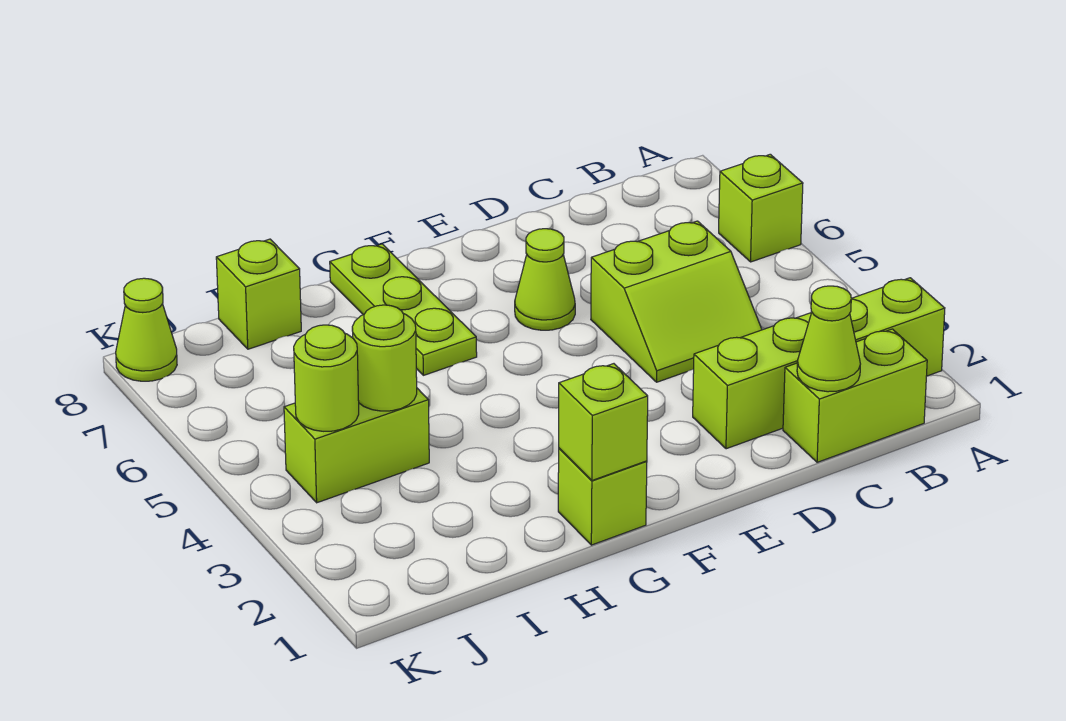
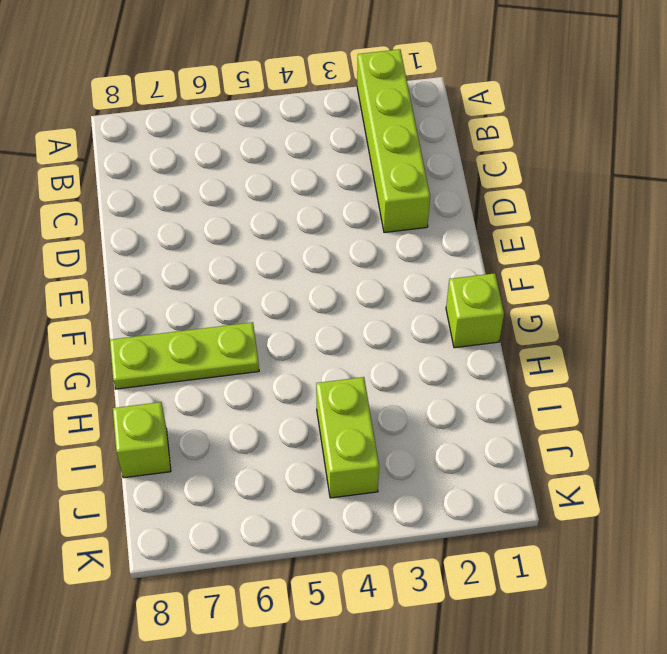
none -> lime 1x1 brick [719,154,803,262]
none -> lime 1x2 brick [783,329,927,462]
none -> lime 2x2 slope [591,221,762,382]

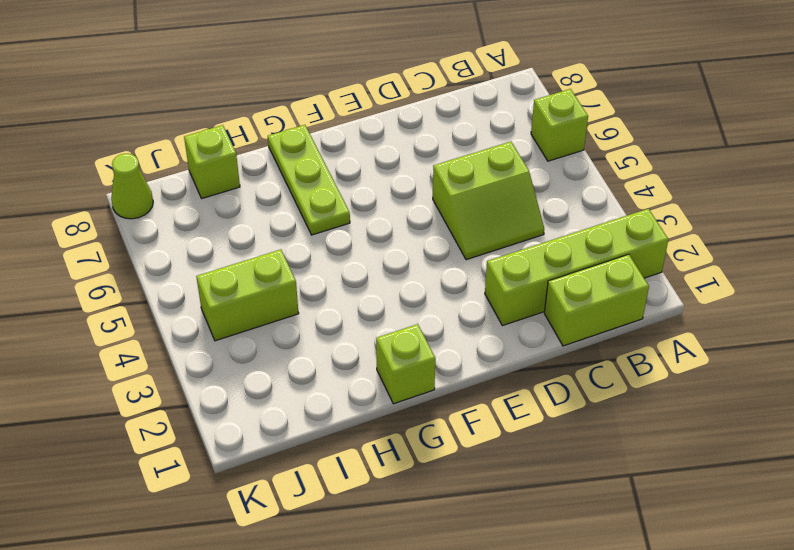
none -> lime 1x1 cone [515,229,575,330]
none -> lime 1x1 cone [797,286,860,392]
none -> lime 1x1 brick [559,364,648,480]

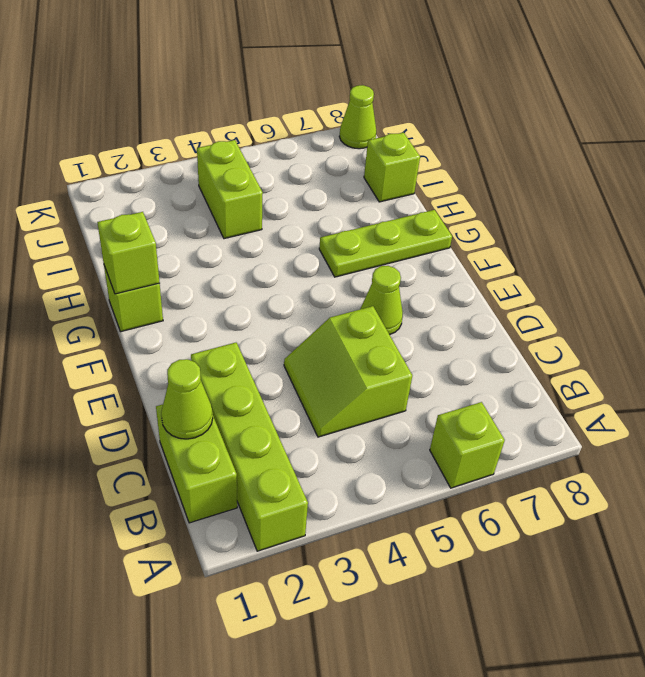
none -> lime 1x1 round brick [352,305,417,411]
none -> lime 1x1 round brick [294,325,359,431]

